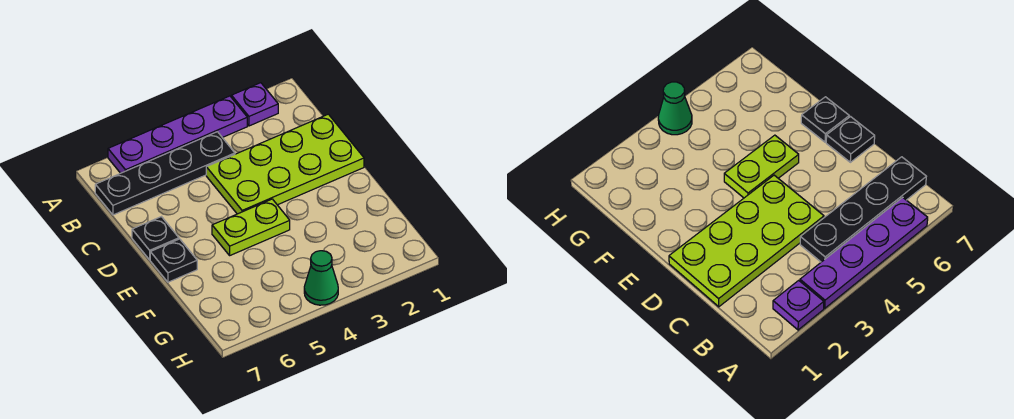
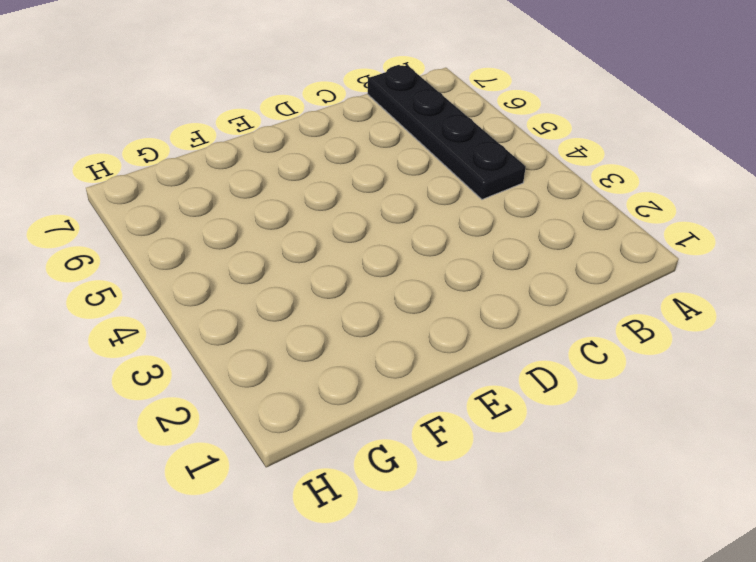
none -> purple 1x1 plate [232,83,278,126]
none -> purple 1x4 plate [108,96,247,173]

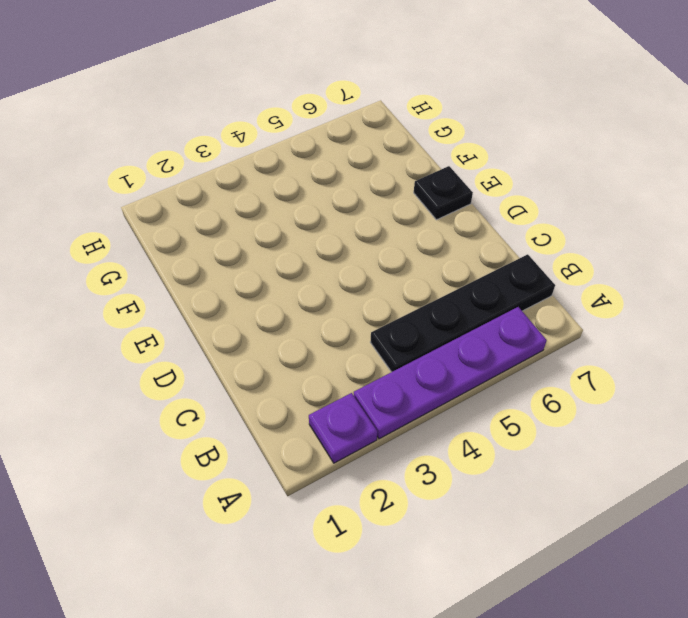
none -> lime 2x4 plate [206,114,364,214]
none -> black 1x1 plate [132,217,179,260]

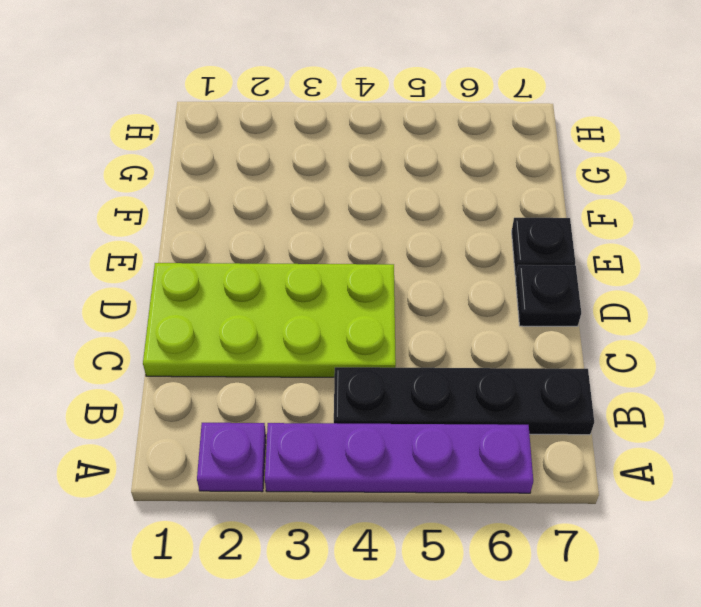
none -> lime 1x2 plate [212,199,290,255]
none -> green 1x1 cone [304,251,338,305]

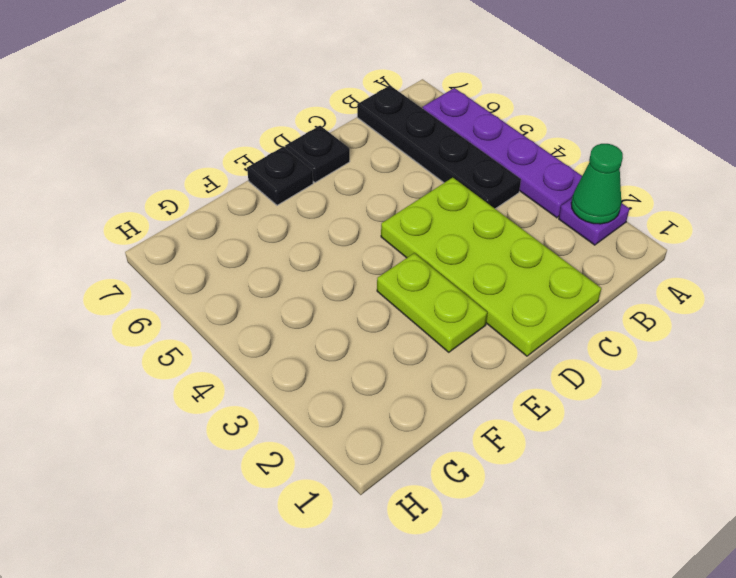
green 1x1 cone [571,144,623,224] -> green 1x1 cone moved to [304,251,338,305]
lime 1x2 plate [377,253,487,352] -> lime 1x2 plate moved to [212,199,290,255]

